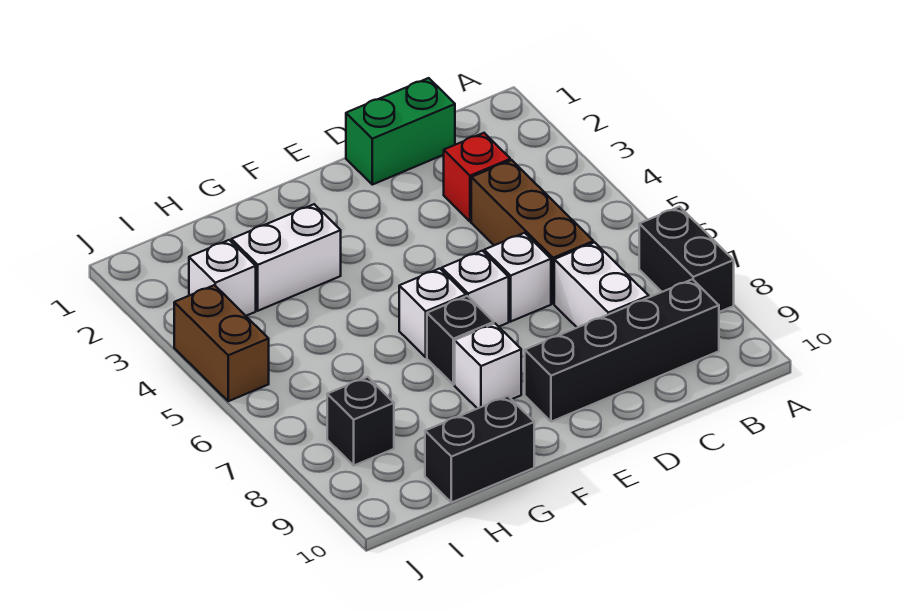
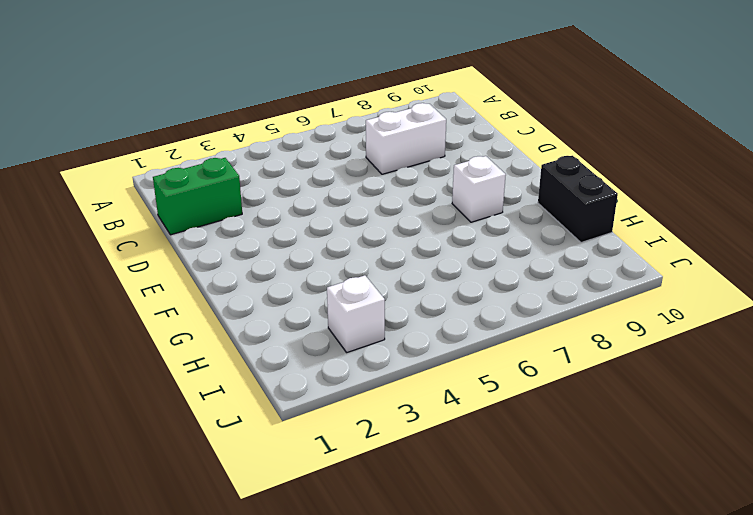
green 1x2 brick [153,158,242,235] -> green 1x2 brick turned to [346,78,455,185]
none -> black 1x2 brick [639,207,734,312]
none -> black 1x4 brick [525,279,719,422]
none -> red 1x1 brick [444,133,510,222]

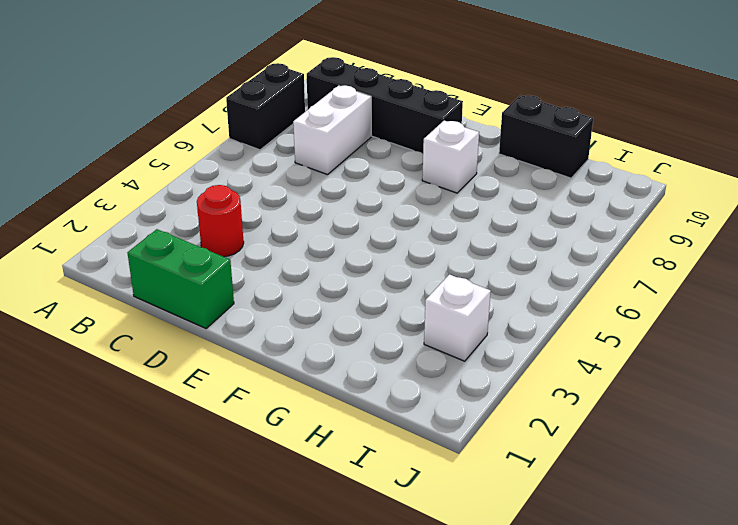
red 1x1 round brick [197,185,244,257] -> red 1x1 brick [444,133,510,222]
none -> brown 1x3 brick [471,160,593,304]
none -> white 1x1 brick [484,233,551,321]
none -> white 1x1 brick [442,251,509,327]

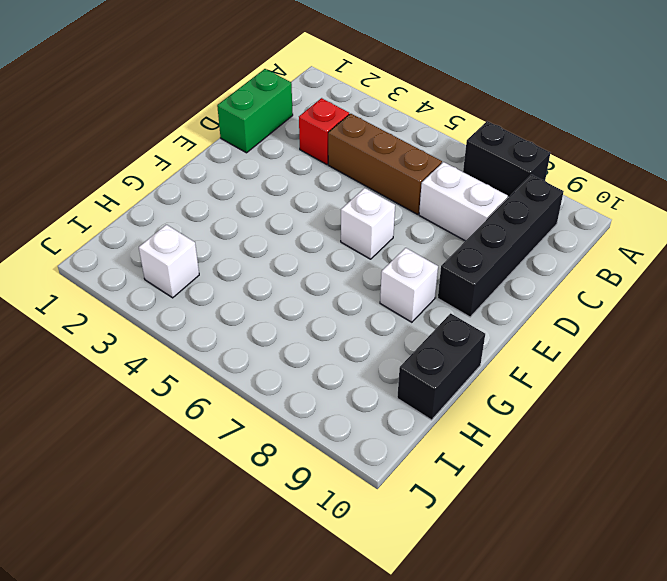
none -> white 1x1 brick [484,233,551,321]
none -> white 1x1 brick [399,269,466,357]
none -> black 1x1 brick [427,296,494,385]

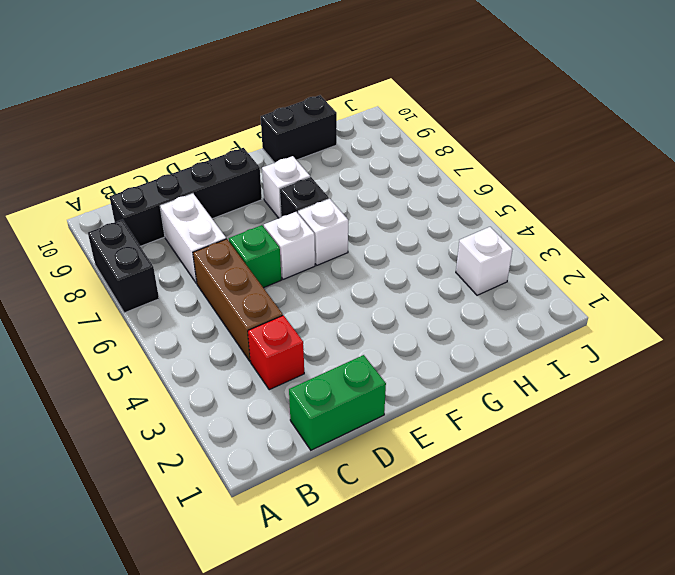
green 1x1 brick [229,225,281,288] -> white 1x1 brick [484,233,551,321]
none -> white 1x2 brick [231,204,341,311]
none -> black 1x1 brick [327,377,394,465]
none -> brown 1x2 brick [174,285,269,401]

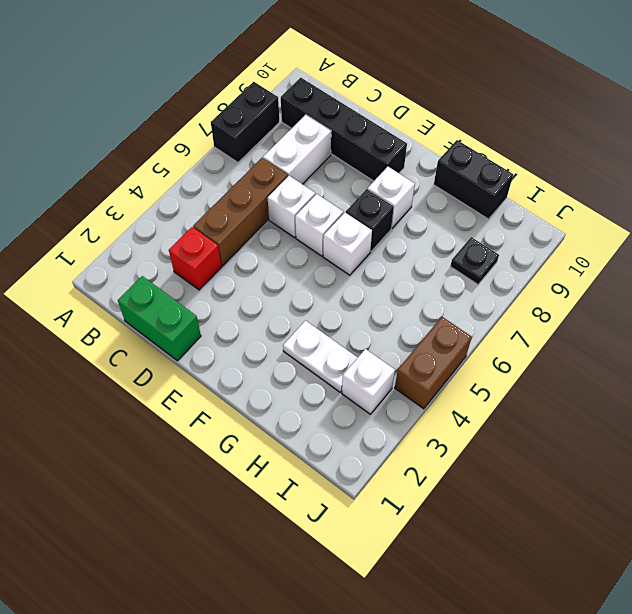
white 1x2 plate [283,321,358,392] -> white 1x2 brick [231,204,341,311]
black 1x1 plate [450,237,499,284] -> black 1x1 brick [327,377,394,465]

